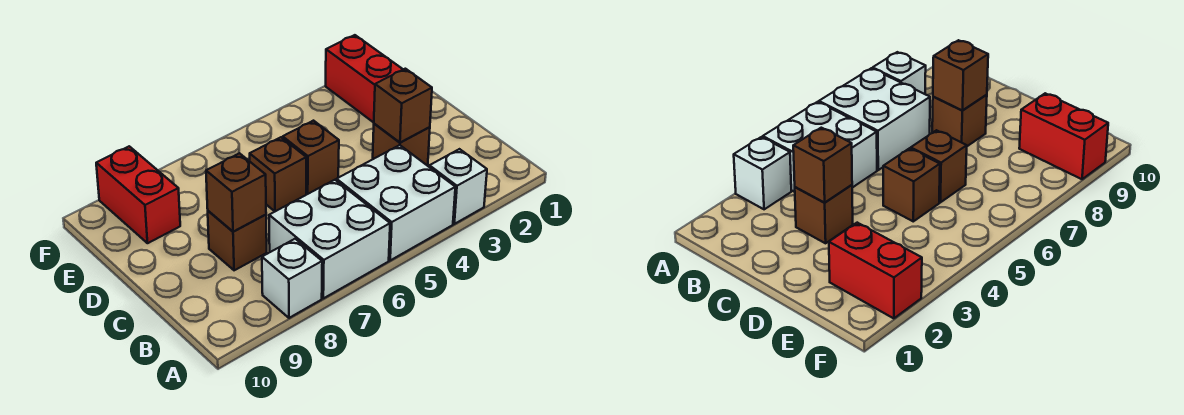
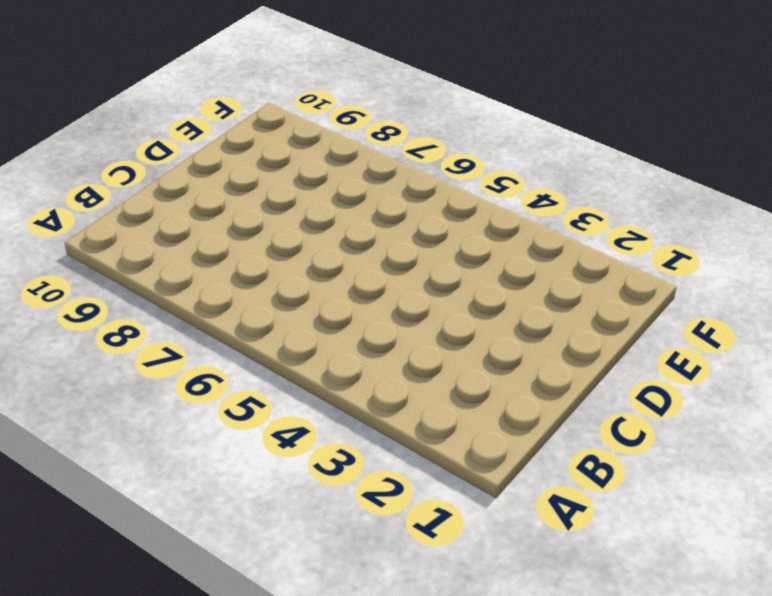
none -> white 1x1 brick [429,149,487,224]
none -> white 2x2 brick [337,145,455,260]
none -> white 2x2 brick [269,180,390,298]

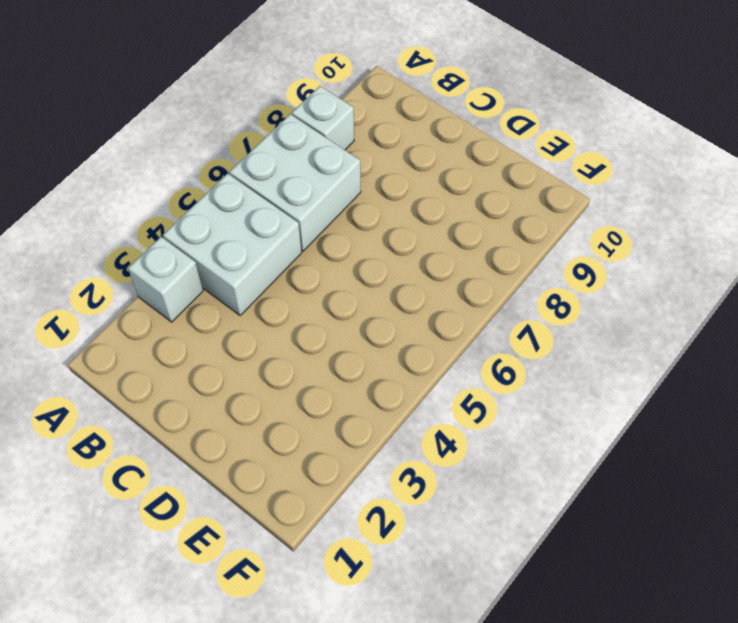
none -> brown 1x1 brick [373,124,430,165]
none -> brown 1x1 brick [208,211,267,270]
none -> brown 1x1 brick [283,121,339,194]

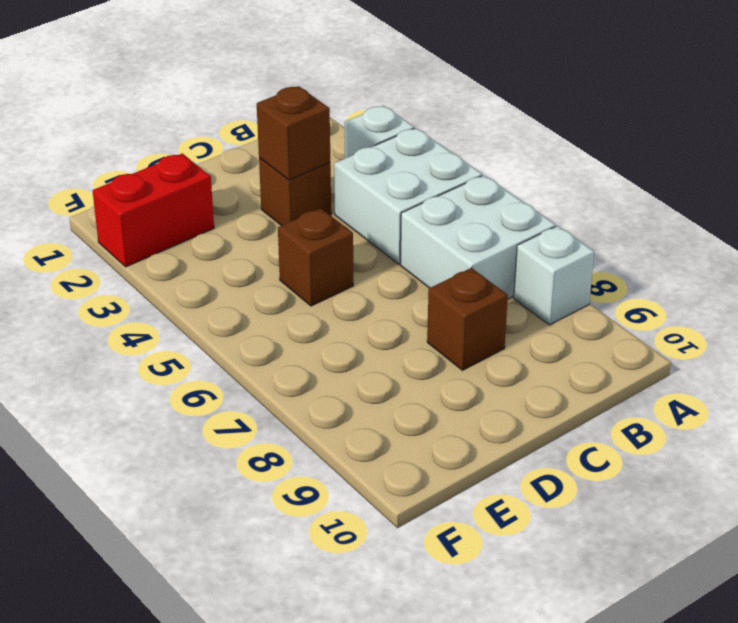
none -> brown 1x1 brick [250,137,306,211]
none -> red 1x2 brick [96,146,180,243]
none -> brown 1x1 brick [206,153,266,232]

